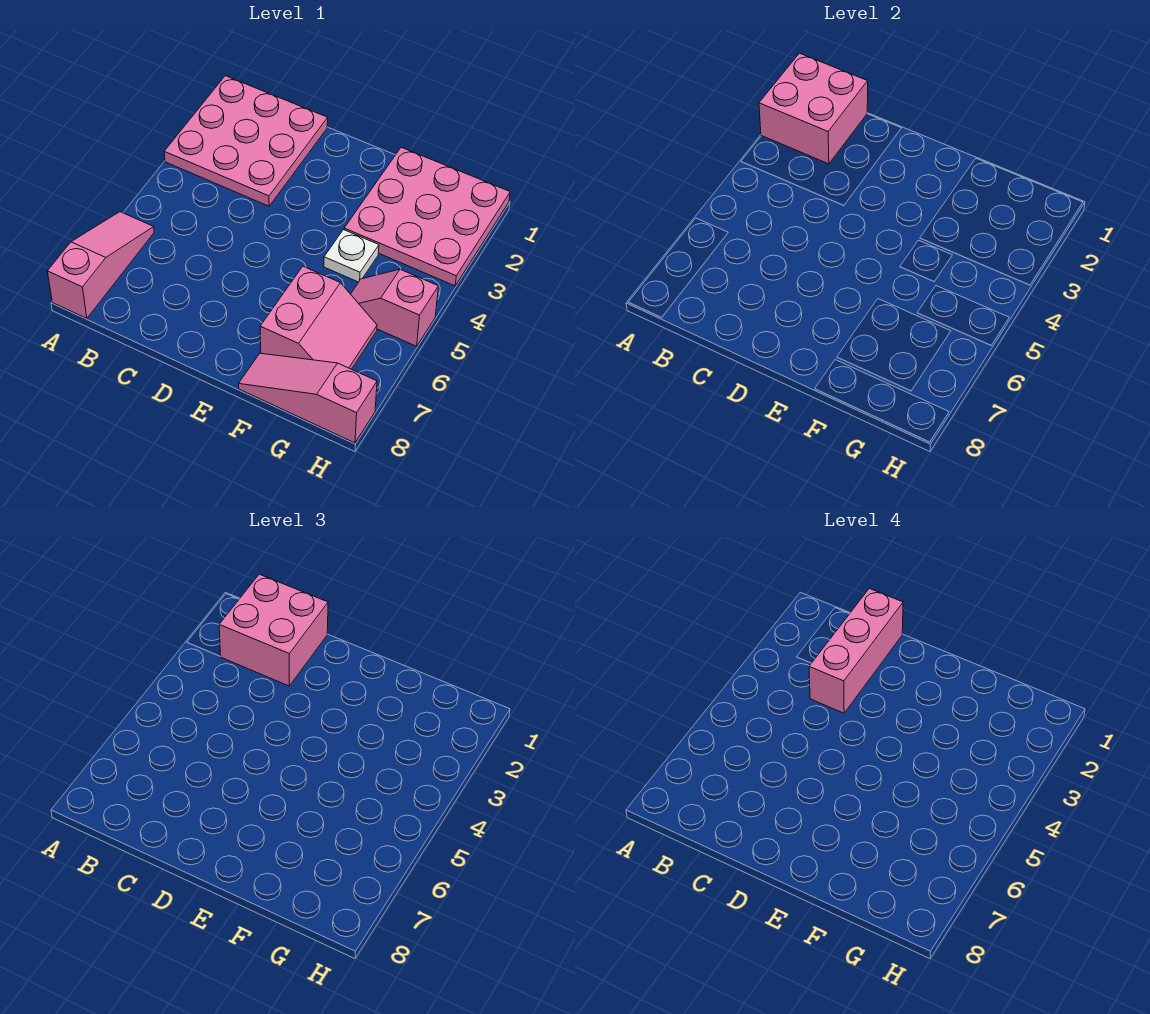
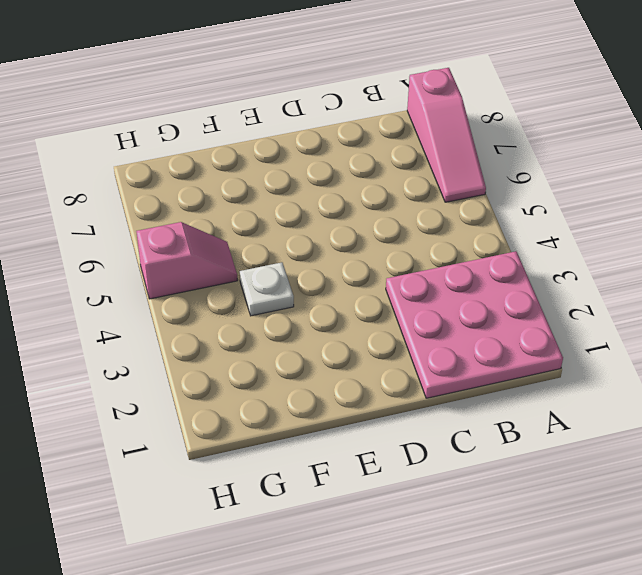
none -> pink 3x3 plate [344,147,510,286]
none -> pink 2x2 slope [260,266,377,369]

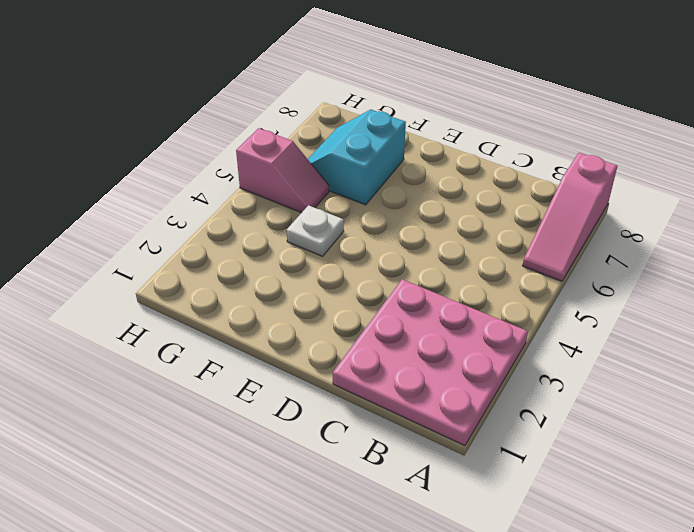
cyan 2x2 slope [308,110,406,205] -> pink 2x2 slope [260,266,377,369]
none -> pink 3x3 plate [344,147,510,286]
none -> pink 1x3 slope [239,353,377,443]

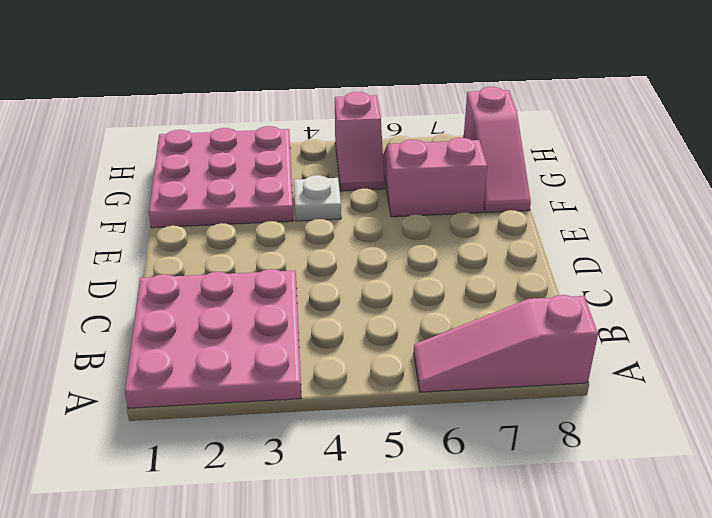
none -> pink 2x2 brick [759,53,868,164]
none -> pink 2x2 brick [219,574,328,686]

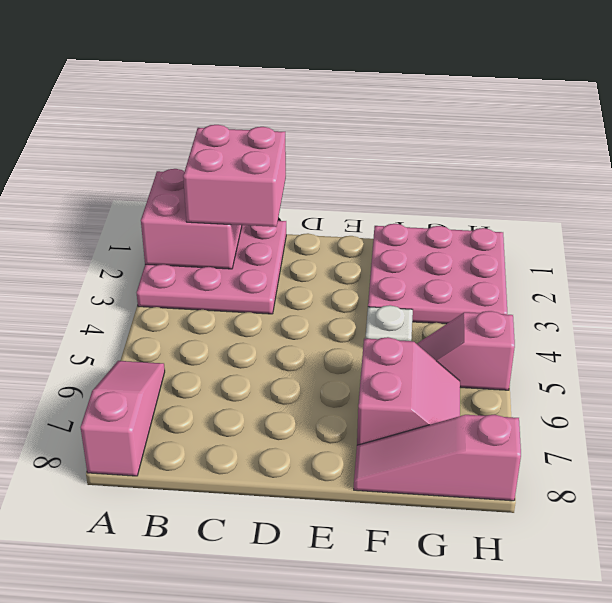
none -> pink 1x3 brick [809,588,903,713]

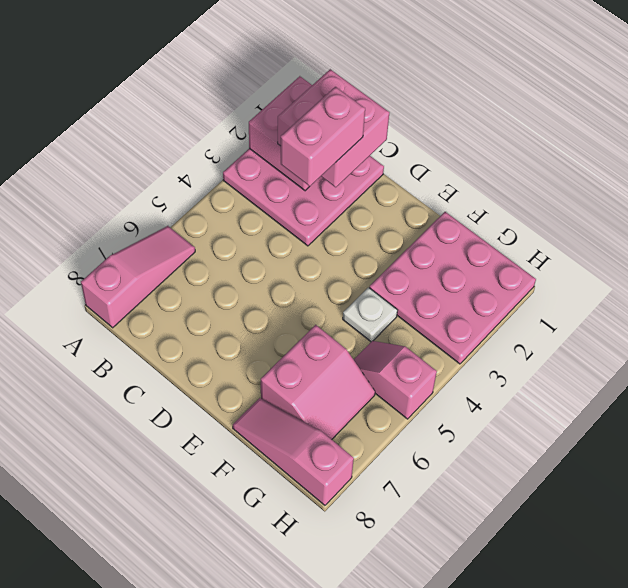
pink 1x2 brick [281,87,365,186] -> pink 1x3 brick [809,588,903,713]

